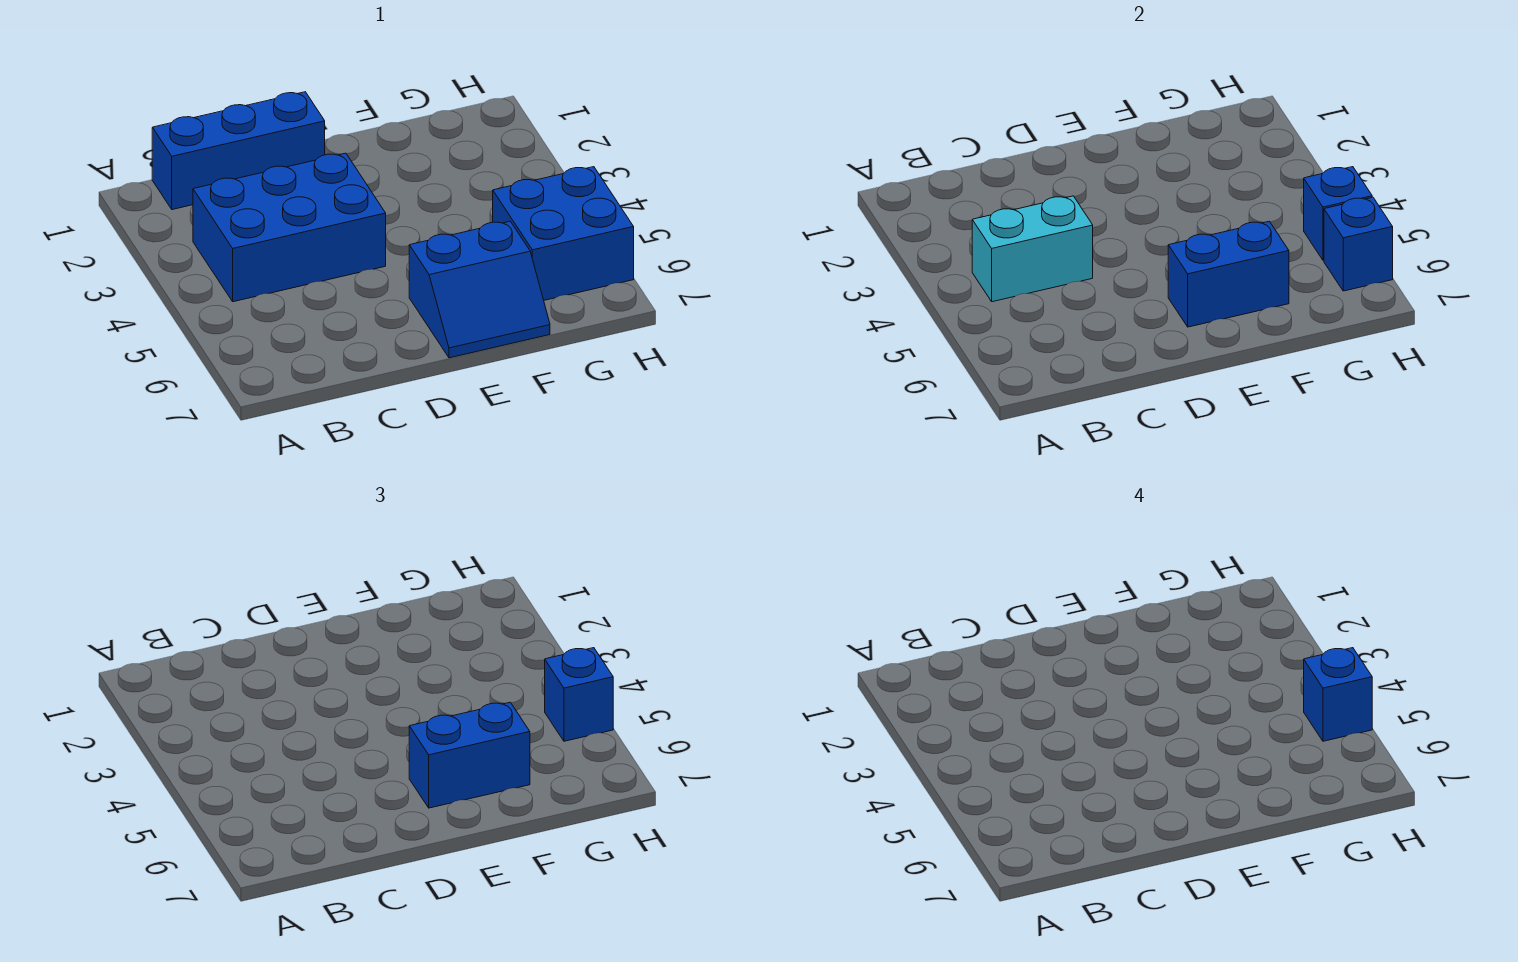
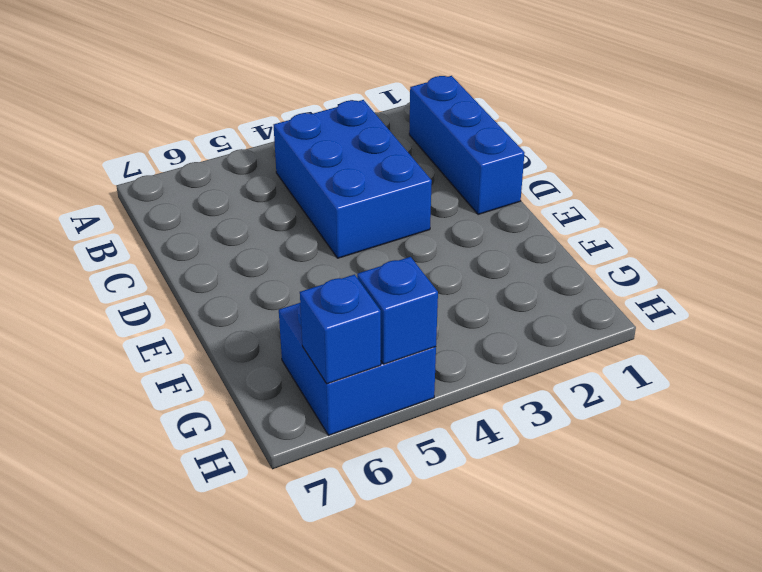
none -> blue 2x2 slope [409,221,550,358]
none -> cyan 1x2 brick [972,196,1093,302]

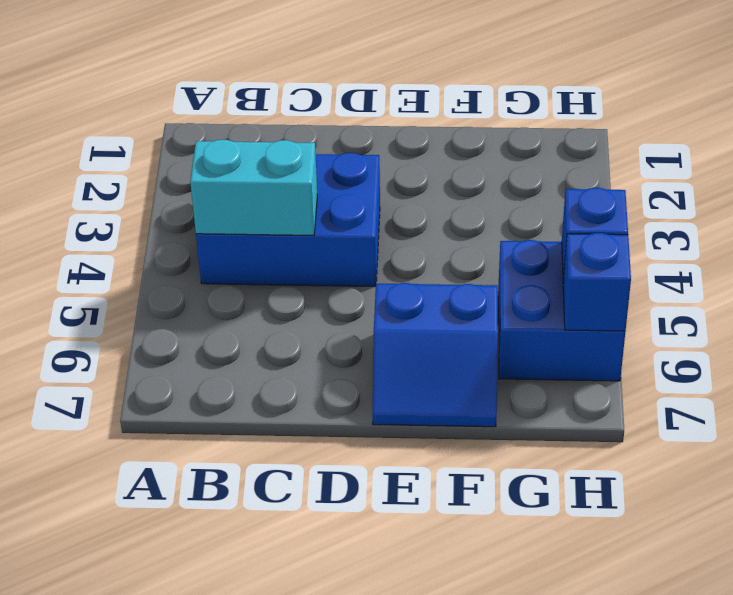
none -> blue 1x3 brick [152,92,325,210]
none -> blue 1x2 brick [1168,221,1289,327]

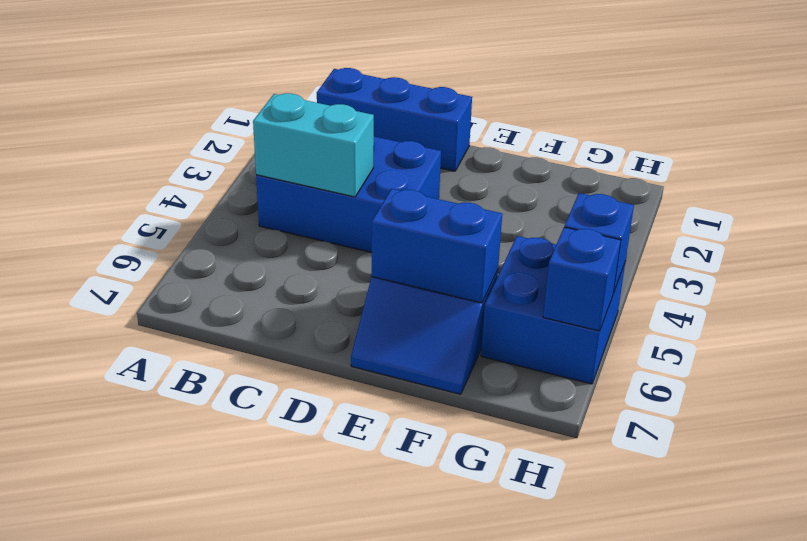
none -> blue 1x2 brick [409,702,530,808]
none -> blue 1x1 brick [545,648,613,741]

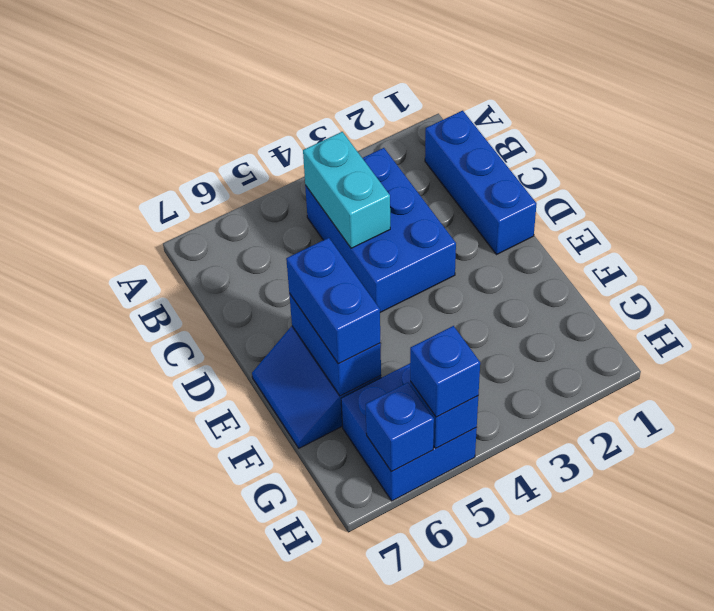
none -> blue 1x1 brick [1304,648,1372,741]

